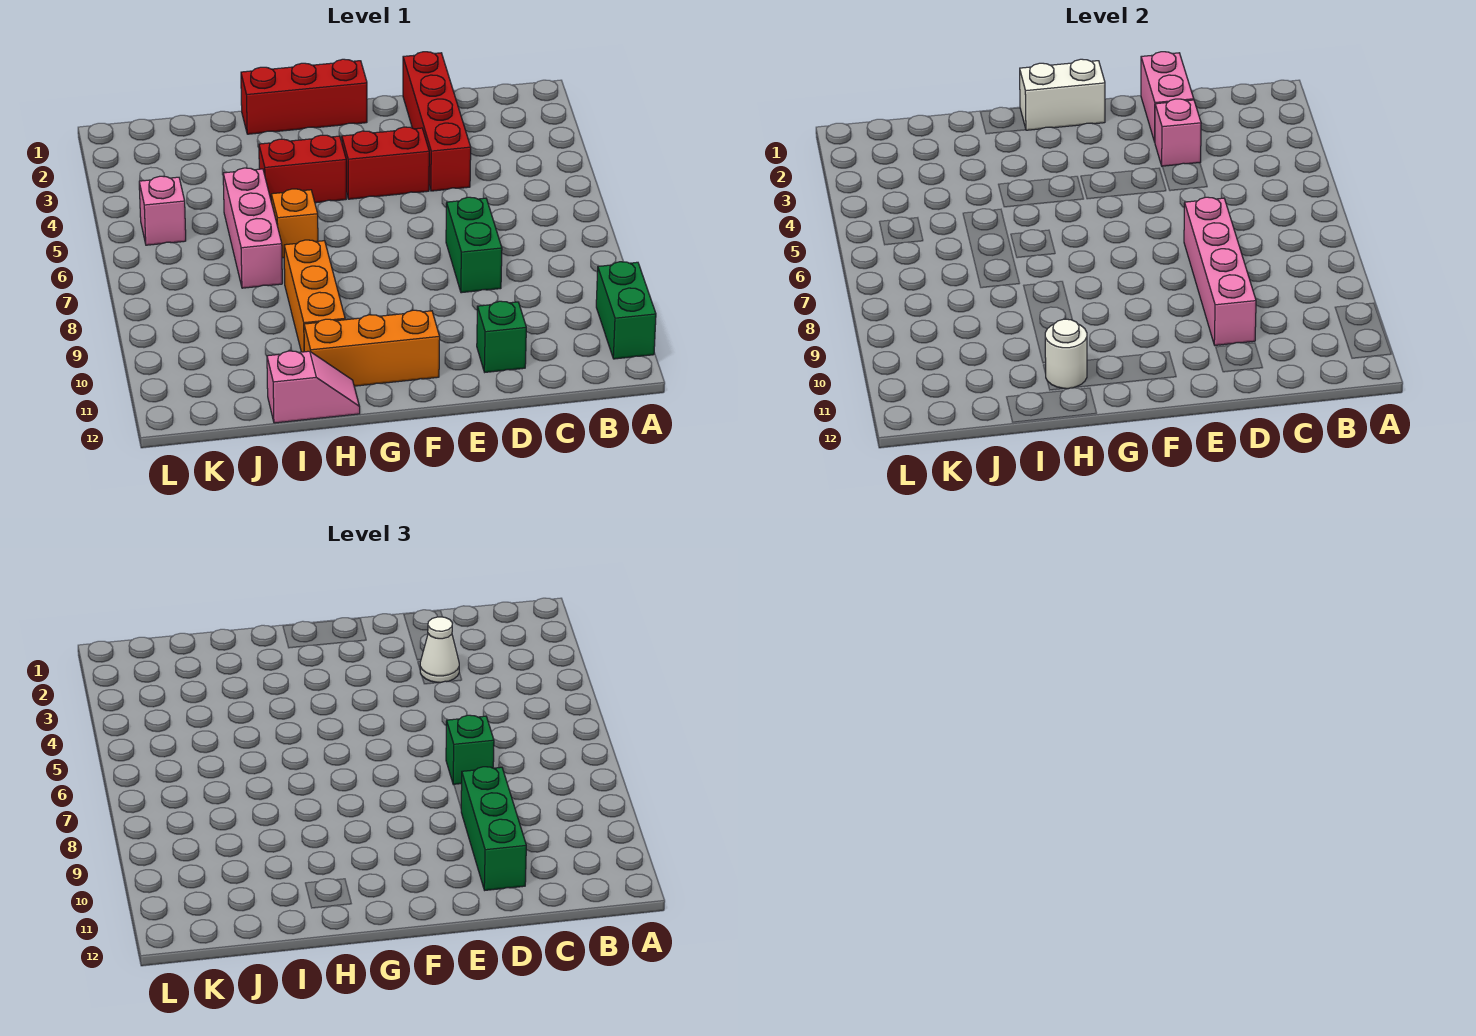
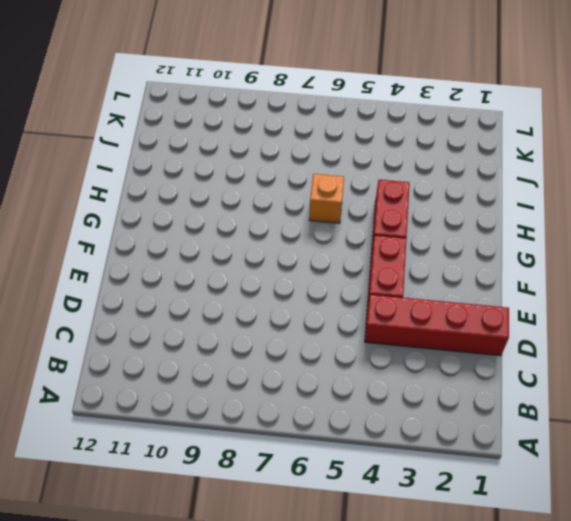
none -> green 1x2 brick [596,262,656,359]
none -> green 1x2 brick [446,197,502,293]
none -> green 1x1 brick [477,301,526,372]

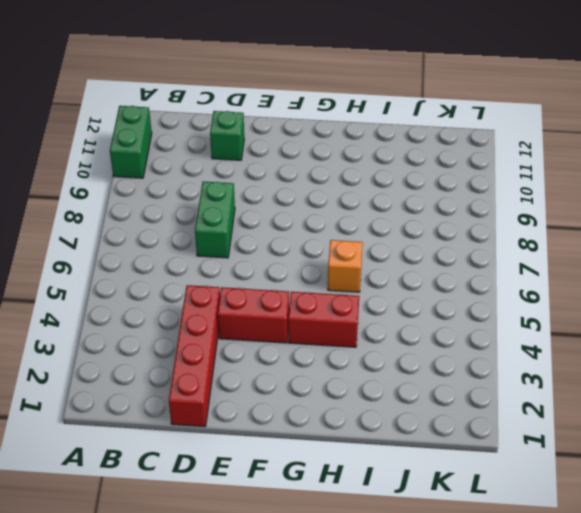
none -> red 1x3 brick [241,59,367,134]
none -> orange 1x3 brick [304,310,440,386]
none -> orange 1x3 brick [284,240,345,352]

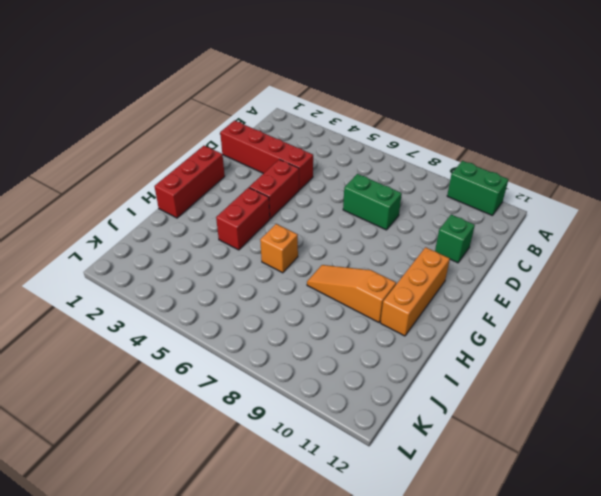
orange 1x3 slope [307,265,396,322] -> orange 1x3 brick [284,240,345,352]
none -> pink 1x2 slope [267,351,360,423]
none -> pink 1x3 brick [223,168,282,288]
none -> pink 1x1 brick [139,176,186,245]

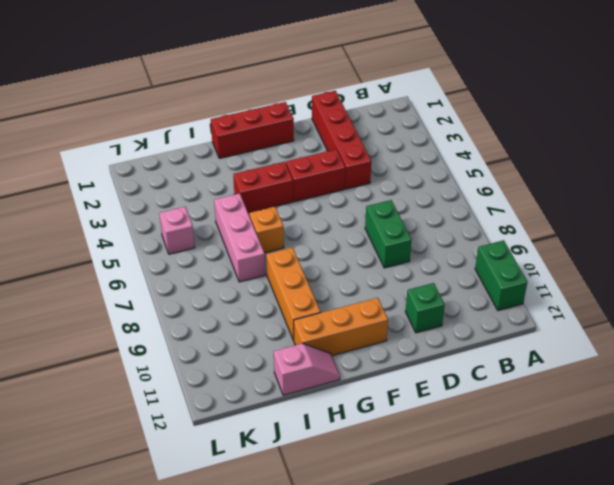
none -> pink 1x2 brick [1141,52,1194,142]
none -> pink 1x1 brick [1155,99,1201,166]
none -> pink 1x4 brick [1184,197,1256,345]

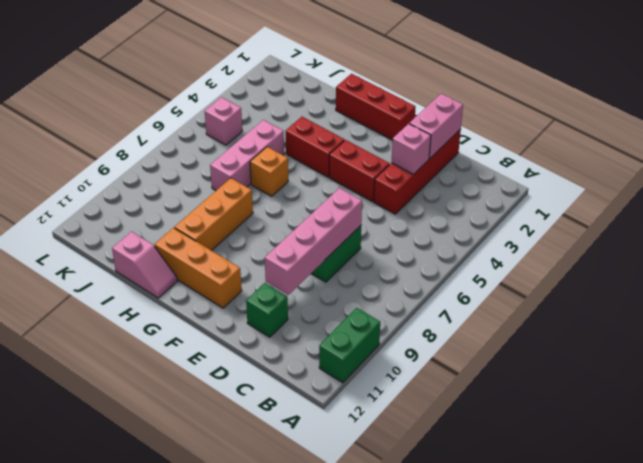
none -> white 1x2 brick [1020,59,1105,130]
none -> white 1x1 round brick [1045,319,1087,389]
none -> white 1x1 cone [420,617,459,683]

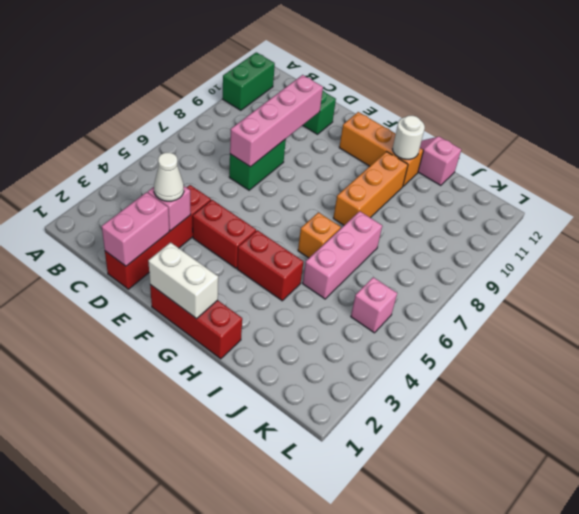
none -> green 1x1 brick [446,715,494,785]
none -> green 1x3 brick [461,767,526,890]

